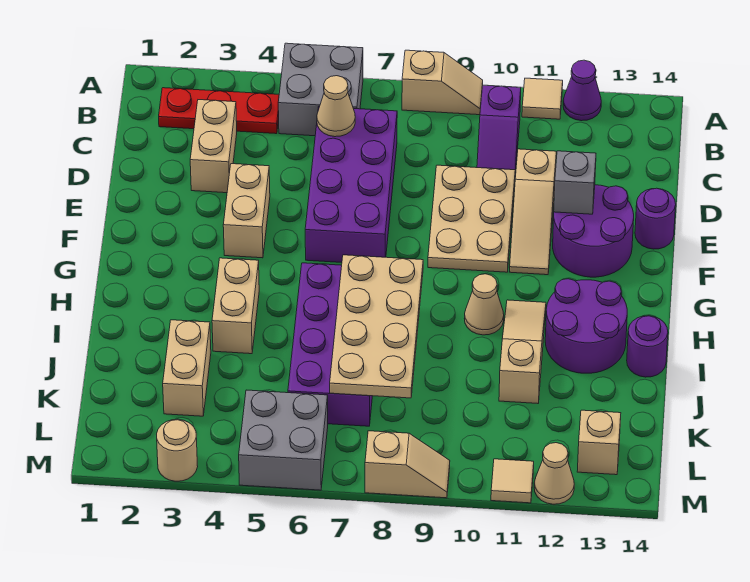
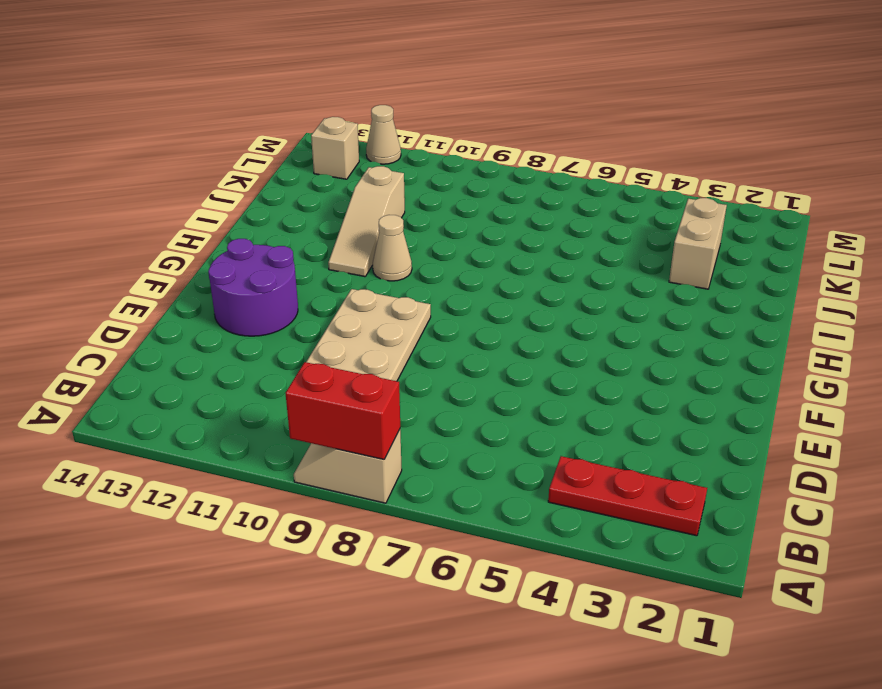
red 1x2 brick [286,362,400,459] -> none
none -> grey 2x2 brick [278,43,363,136]
none -> tan 1x1 tile [522,78,563,119]
none -> purple 1x1 cone [563,60,601,121]

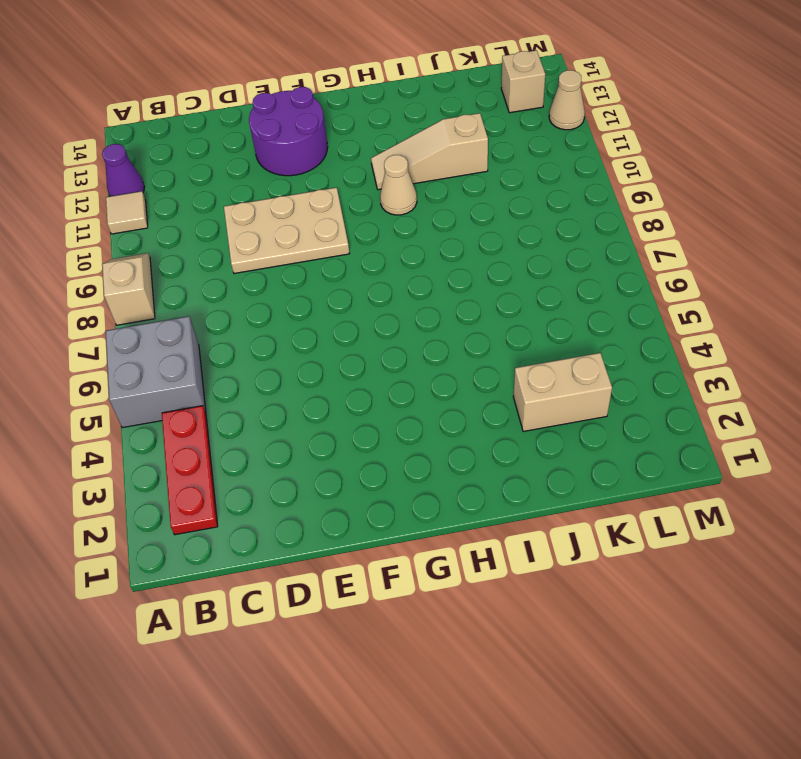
none -> purple 1x2 slope [477,85,521,174]
none -> tan 1x2 brick [190,100,237,193]
none -> purple 2x4 brick [305,107,397,262]

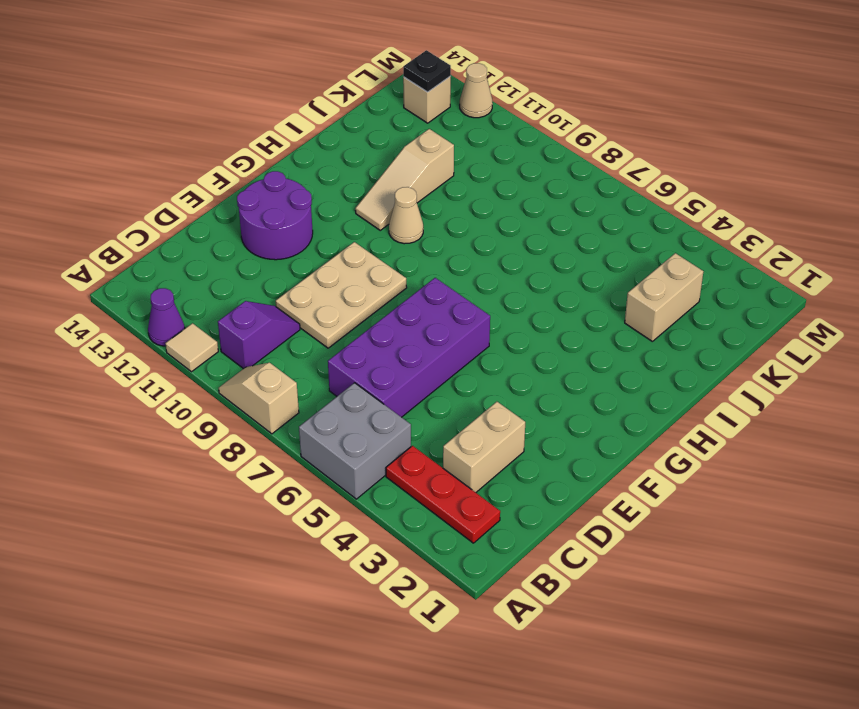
black 1x1 plate [403,50,451,92] -> none
none -> tan 1x3 slope [510,149,556,275]
none -> tan 1x2 brick [223,164,270,258]
none -> purple 1x1 round brick [635,188,676,249]

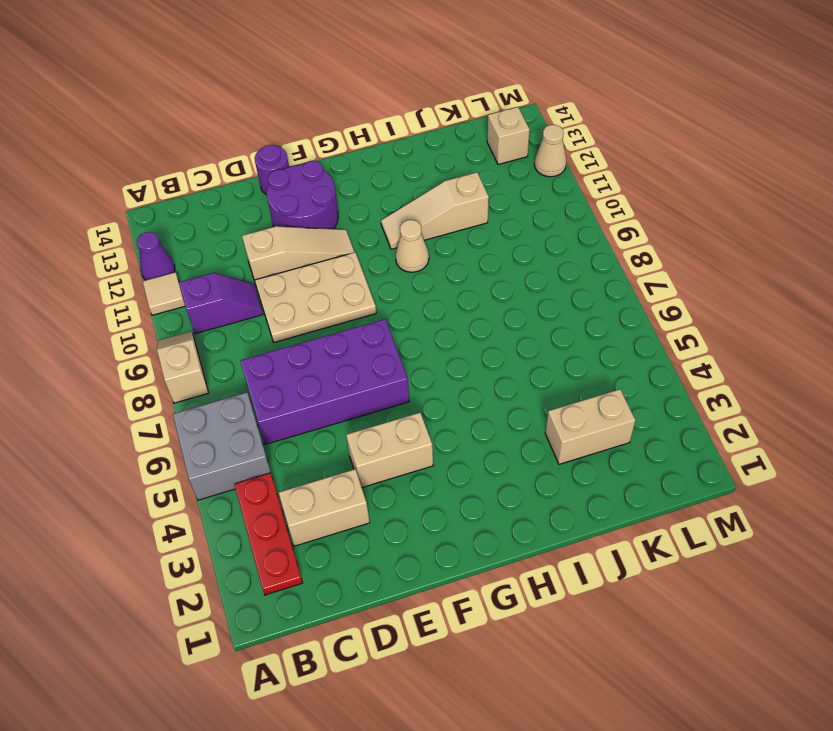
none -> tan 1x2 brick [212,258,259,354]
none -> purple 2x4 brick [288,263,372,426]
none -> purple 2x2 round brick [545,279,627,373]

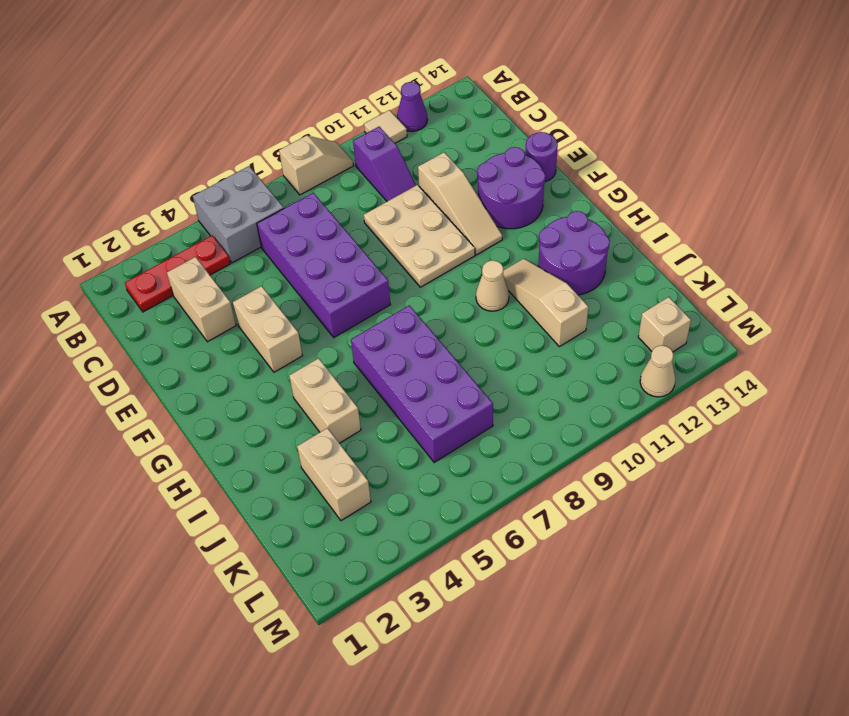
none -> purple 1x1 round brick [627,316,668,377]
none -> grey 2x2 brick [239,390,328,490]
none -> tan 1x1 round brick [157,419,198,481]

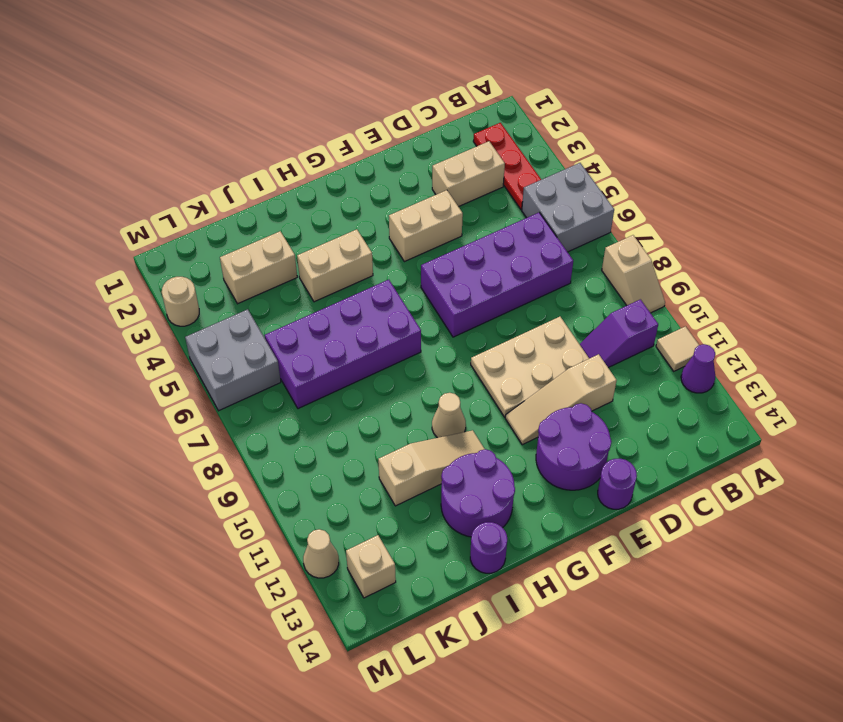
none -> tan 1x2 slope [365,431,450,498]
none -> tan 1x1 tile [491,459,534,503]
none -> tan 1x1 cone [317,76,355,137]

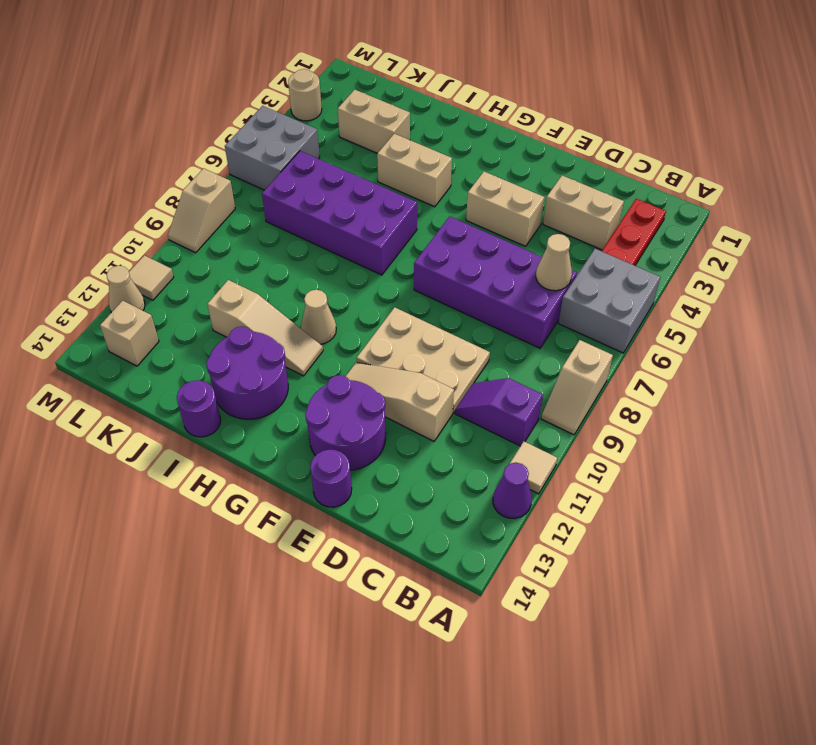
none -> grey 1x1 brick [554,151,596,214]
none -> tan 2x4 plate [330,255,423,398]

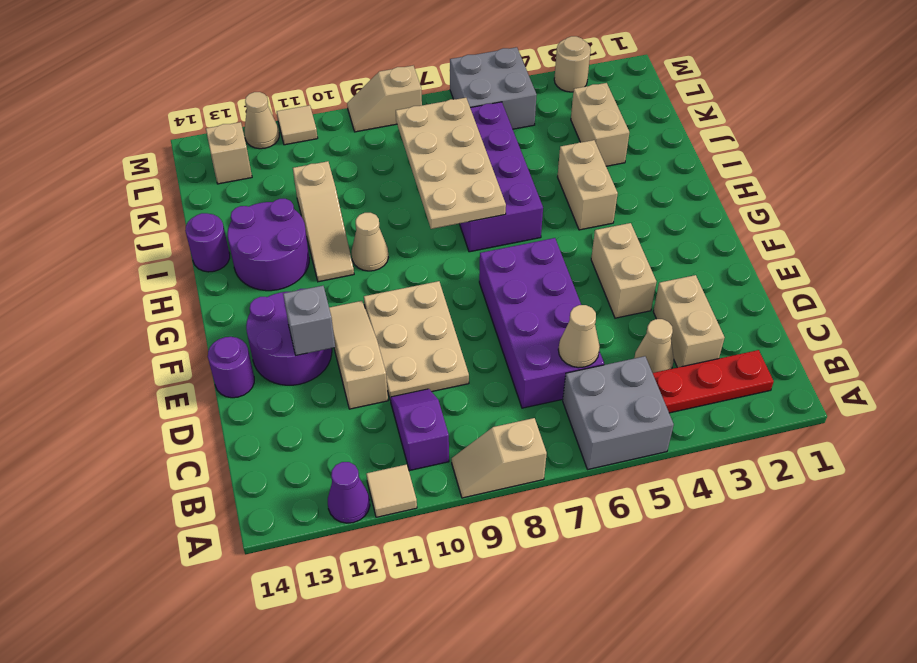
tan 1x1 cone [634,319,674,373] -> none

